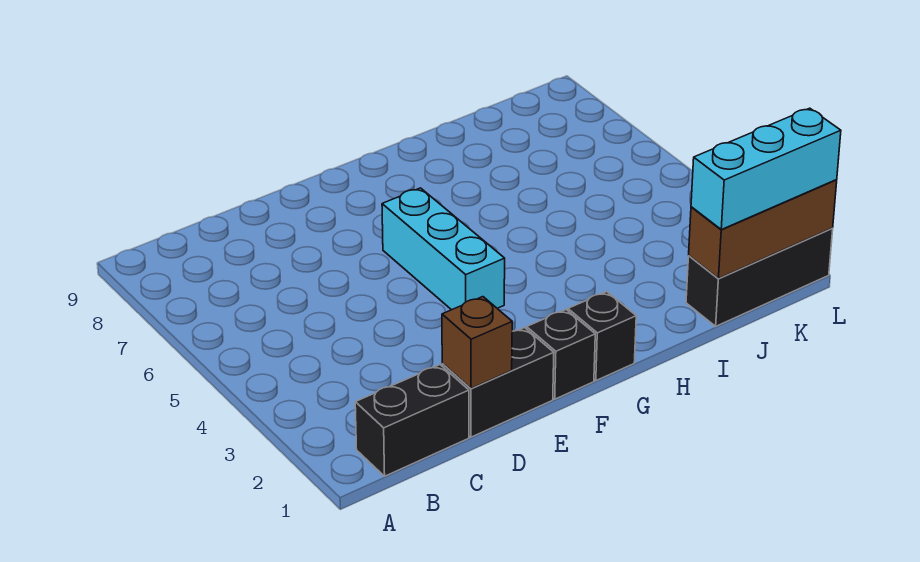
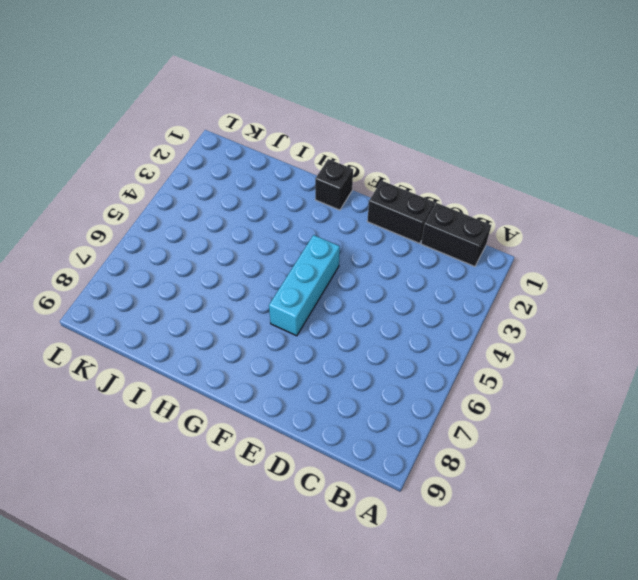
none -> black 1x1 brick [527,310,595,399]
none -> black 1x3 brick [686,228,833,326]

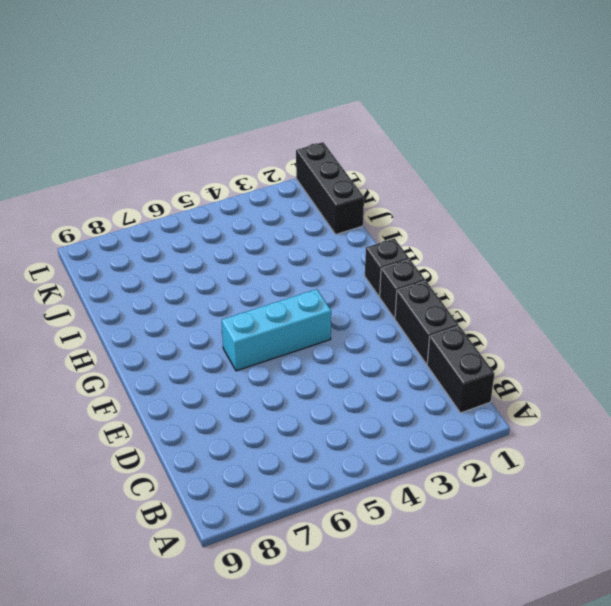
none -> brown 1x1 brick [442,297,512,388]
none -> brown 1x3 brick [689,180,837,279]

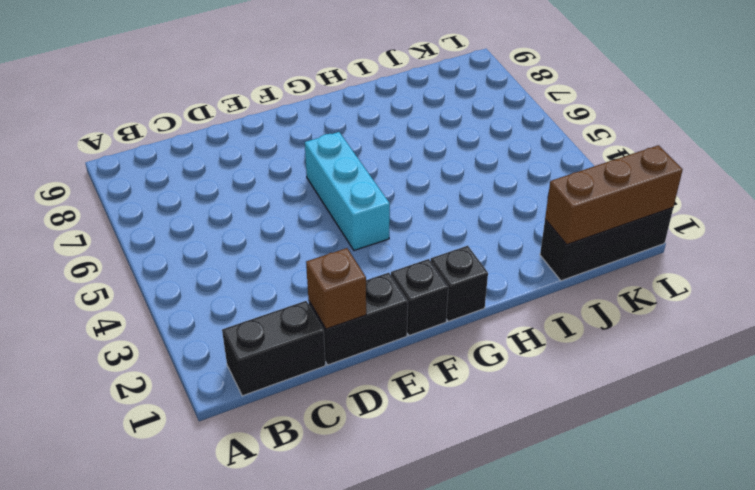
none -> cyan 1x3 brick [691,108,841,230]

